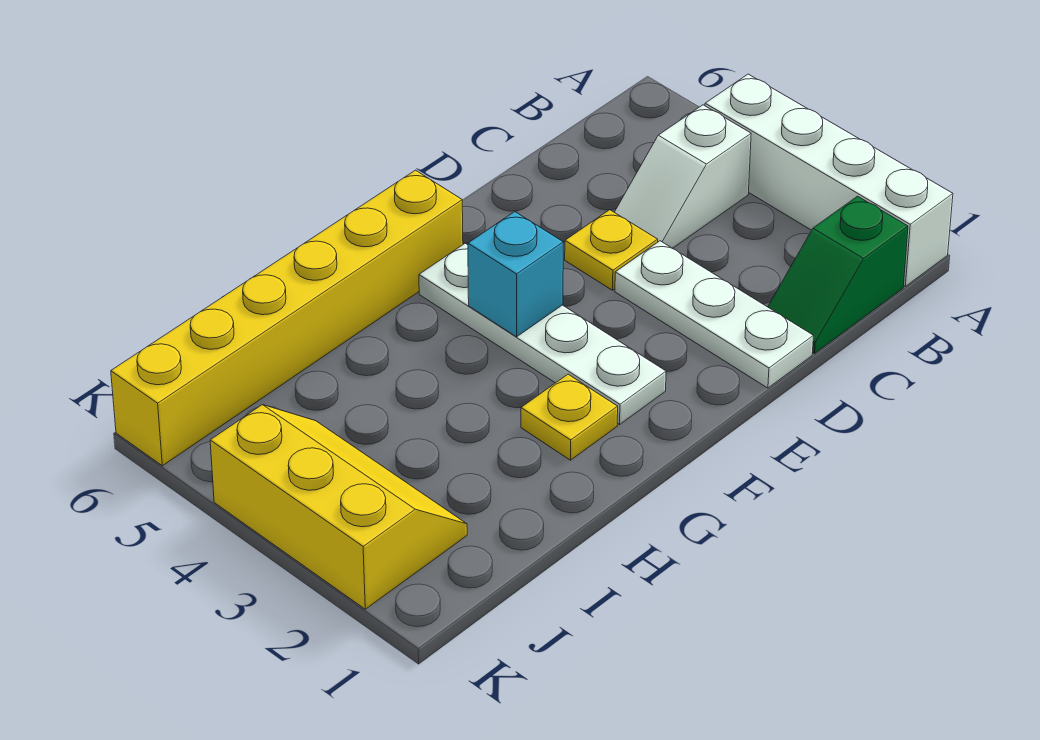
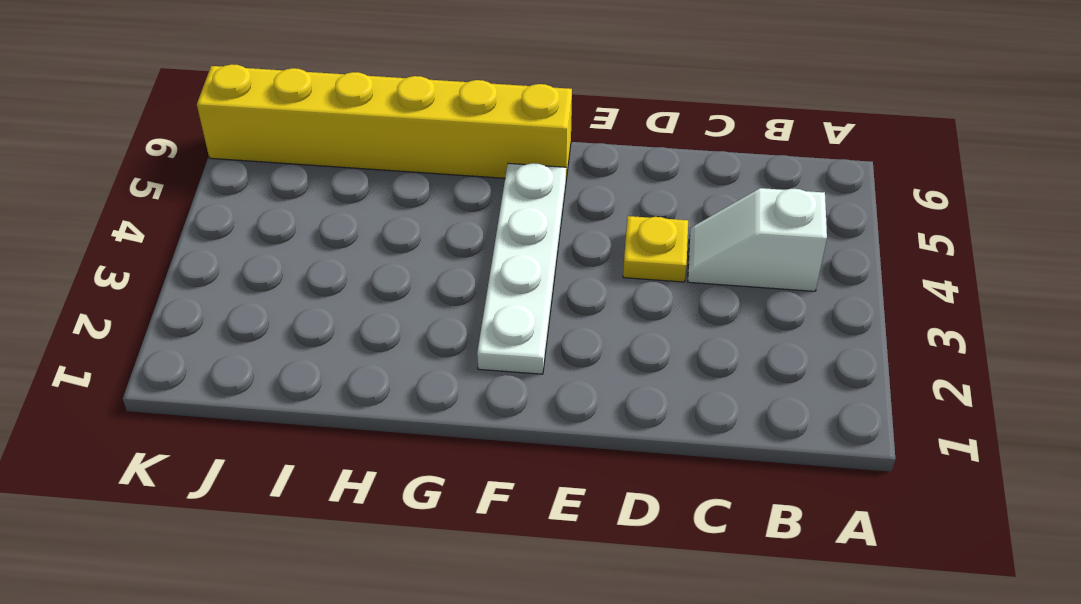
none -> white 1x4 brick [705,74,953,286]
none -> green 1x2 slope [768,196,908,354]

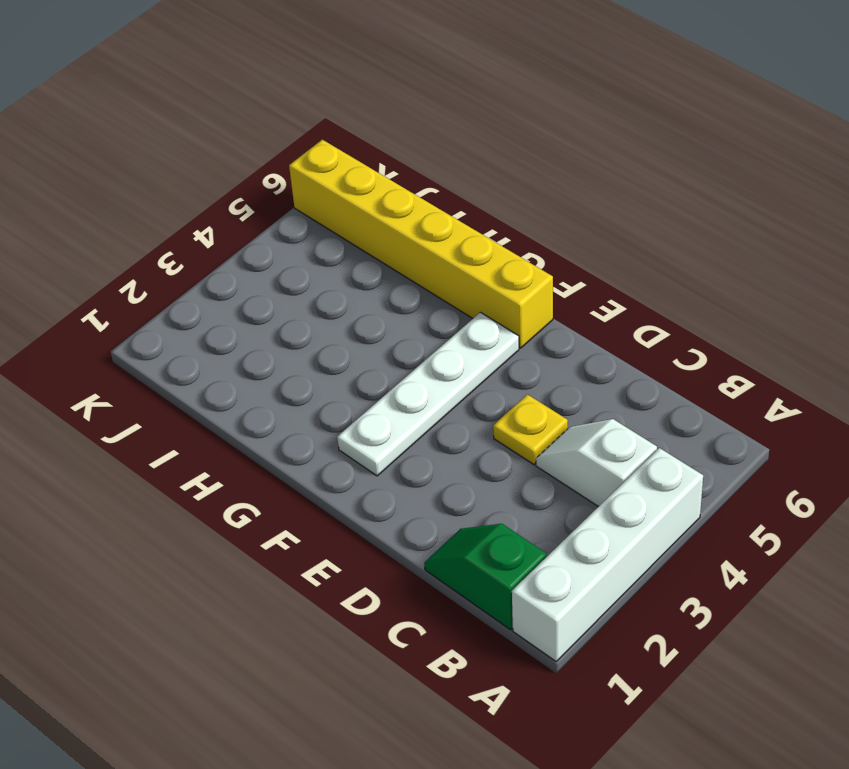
none -> white 1x3 plate [615,241,813,388]
none -> yellow 1x1 plate [521,374,618,460]

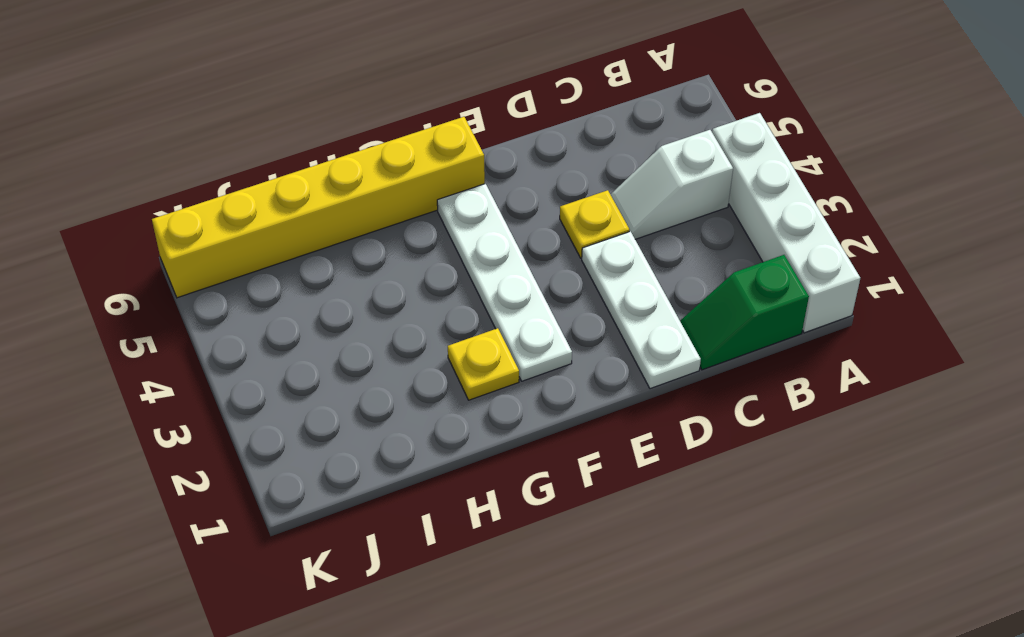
none -> yellow 2x3 slope [210,405,467,609]
none -> cyan 1x1 brick [468,212,563,337]

